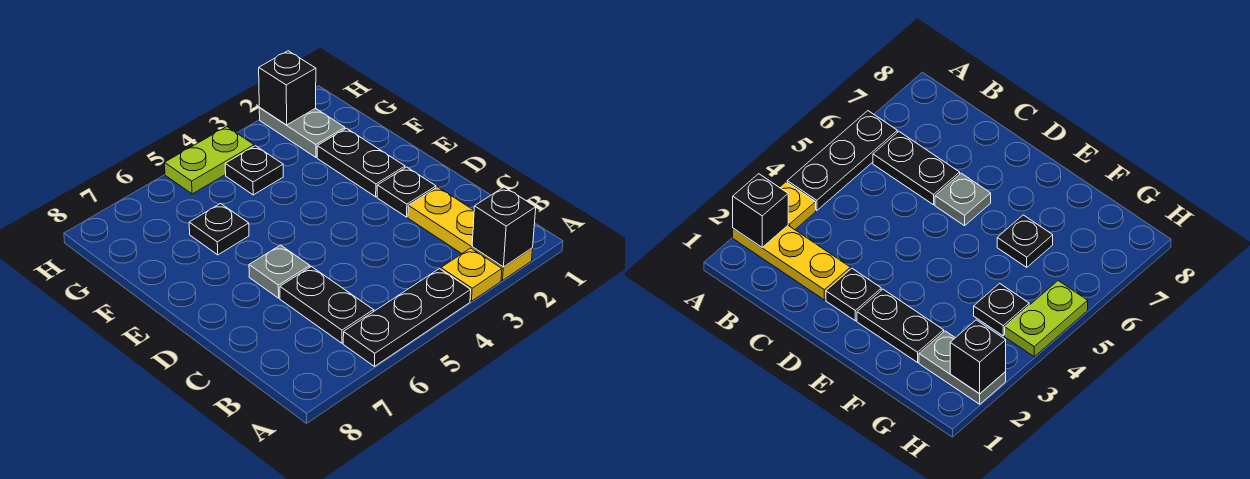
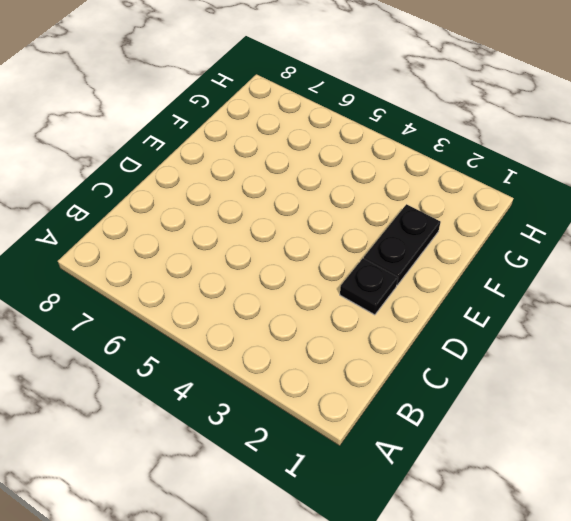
none -> yellow 1x3 plate [408,187,533,280]
none -> yellow 1x1 plate [441,248,502,301]
none -> black 1x3 plate [343,269,471,366]

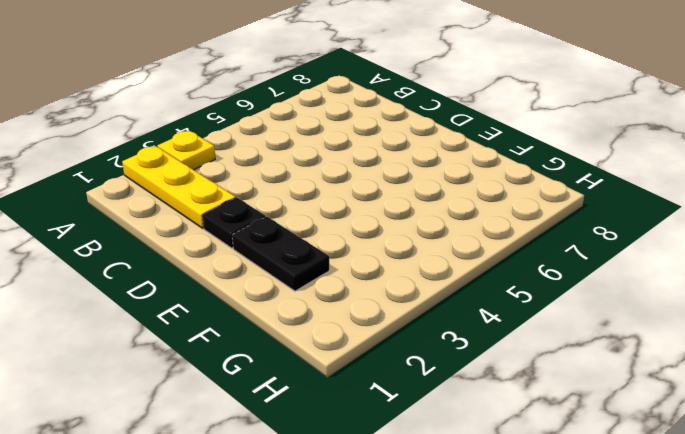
none -> black 1x3 plate [343,269,471,366]
none -> black 1x2 plate [280,267,374,343]
none -> grey 1x1 plate [249,245,310,298]

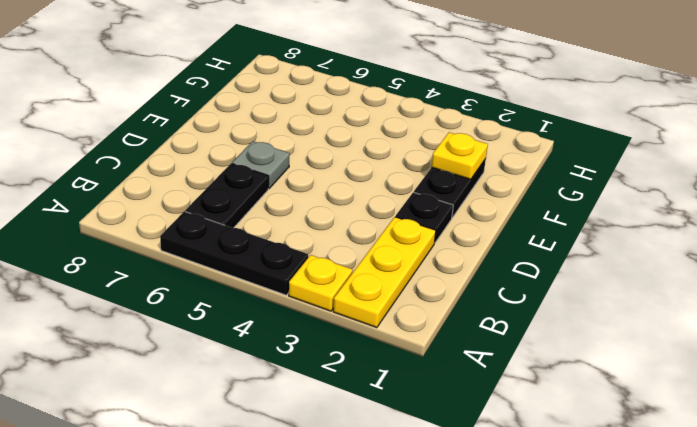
yellow 1x1 plate [432,132,488,179] -> none
none -> black 1x1 plate [189,204,249,255]
none -> grey 1x2 plate [259,108,345,157]
none -> black 1x1 plate [225,146,283,195]

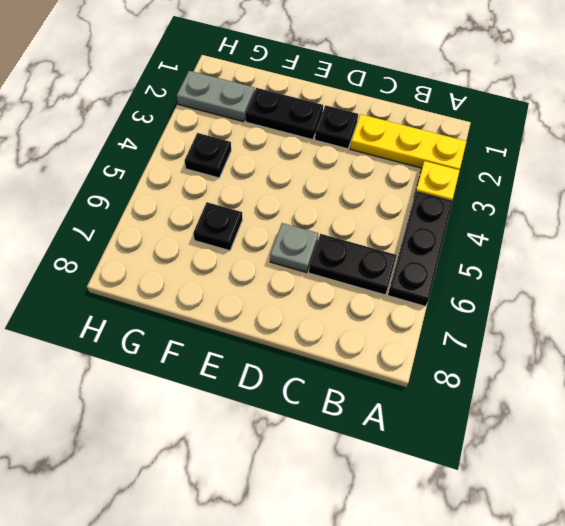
none -> lime 1x2 plate [164,127,254,194]
none -> black 1x1 brick [472,187,536,267]
none -> black 1x1 brick [259,51,316,125]

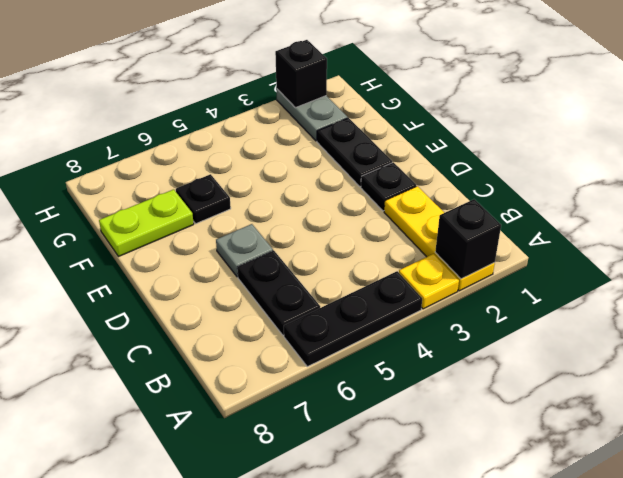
lime 1x2 plate [99,189,194,257] -> lime 1x2 plate moved to [164,127,254,194]
none -> black 1x1 plate [225,146,283,195]

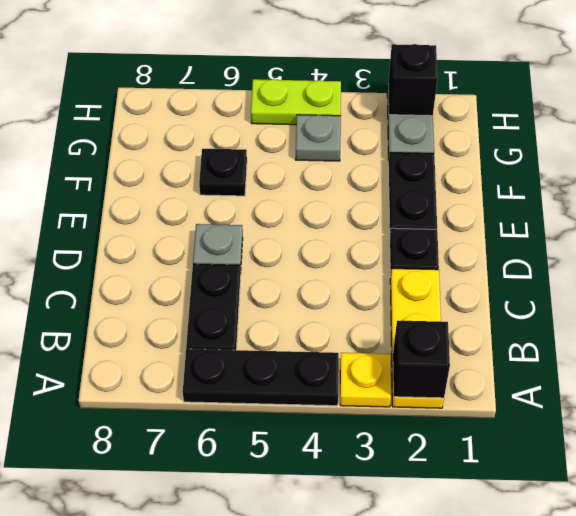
grey 1x1 plate [296,115,341,161] -> black 1x1 plate [225,146,283,195]

